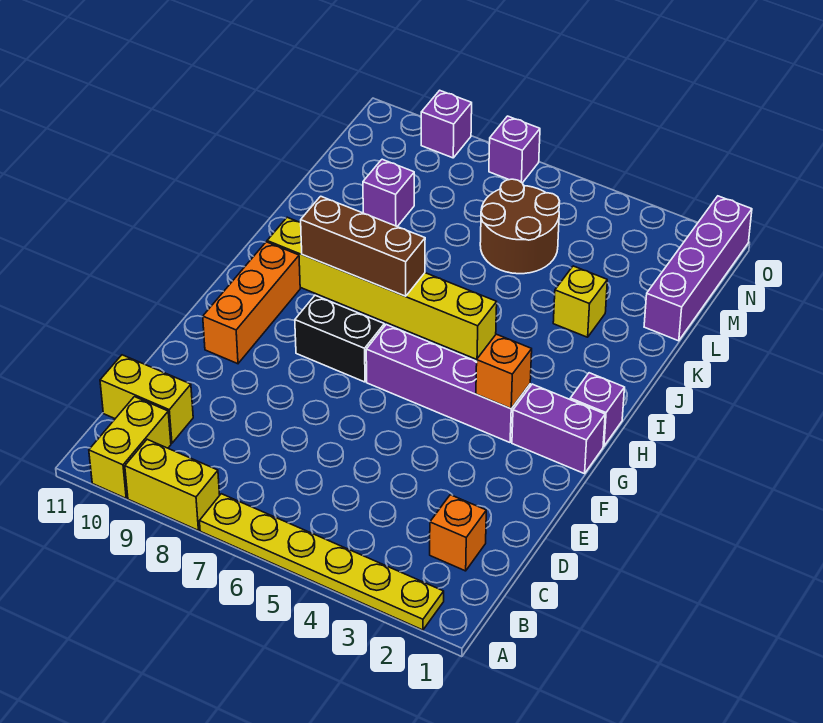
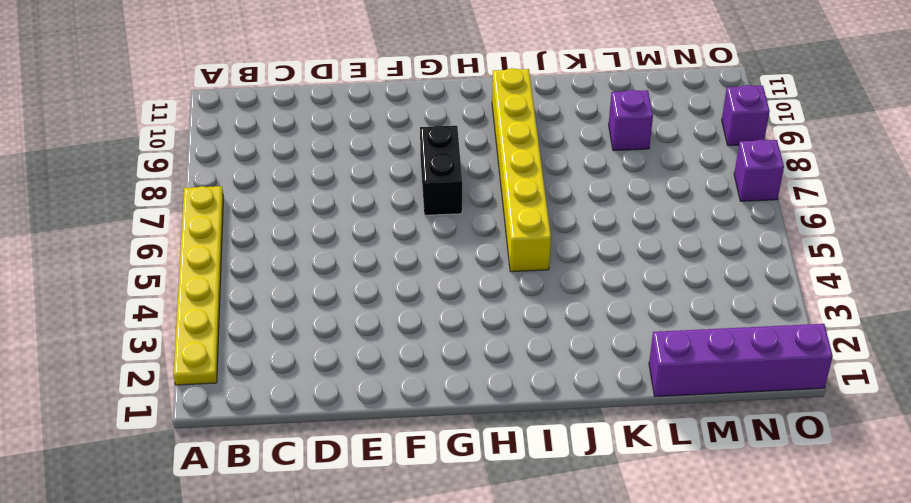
none -> yellow 1x2 brick [125,439,220,530]
none -> yellow 1x2 brick [89,397,171,498]
none -> orange 1x1 brick [430,495,486,571]

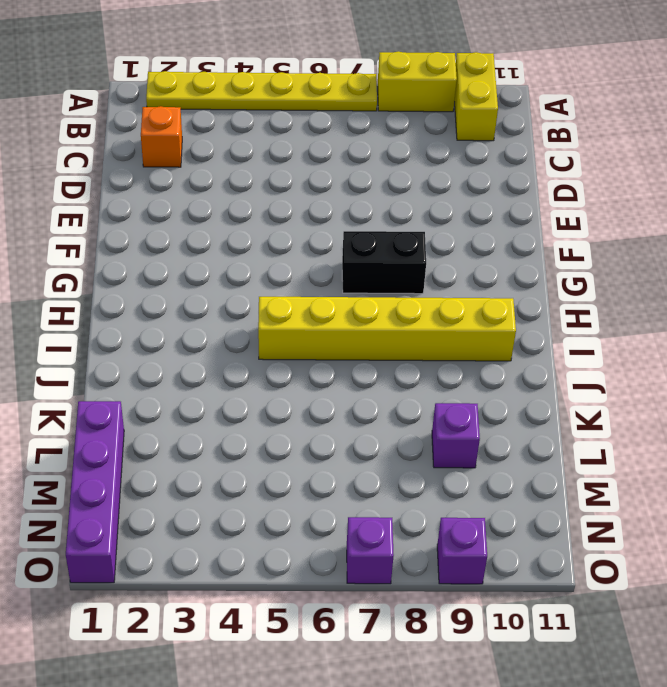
none -> yellow 1x2 brick [100,355,193,443]
none -> orange 1x3 brick [203,242,300,364]
none -> purple 1x2 brick [512,384,605,474]

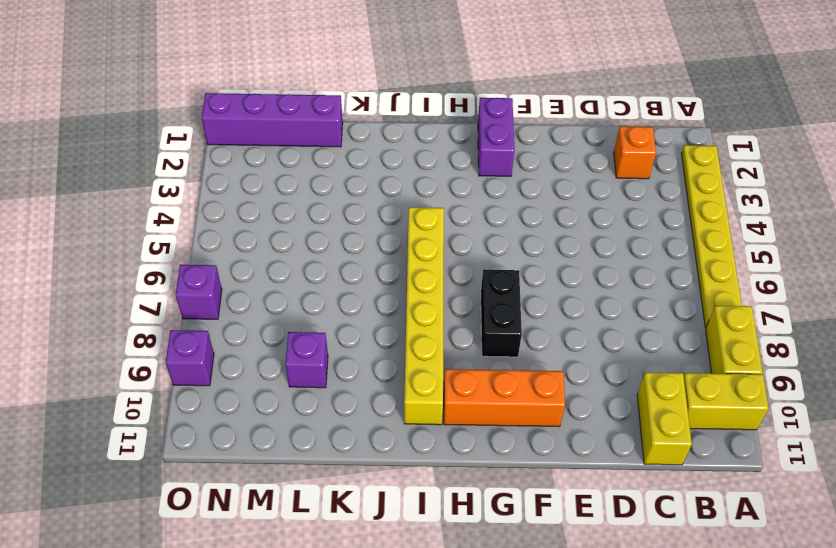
none -> purple 1x4 brick [366,325,530,442]
none -> purple 1x1 brick [570,373,625,446]
none -> yellow 1x1 brick [553,266,607,337]

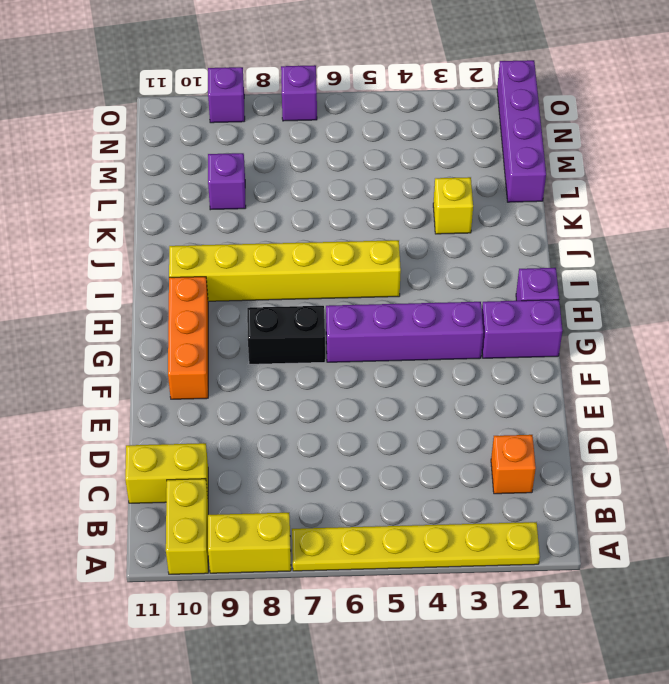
none -> brown 2x2 round brick [480,179,560,274]
none -> orange 1x1 brick [476,334,532,409]
none -> brown 1x3 brick [301,196,425,296]

